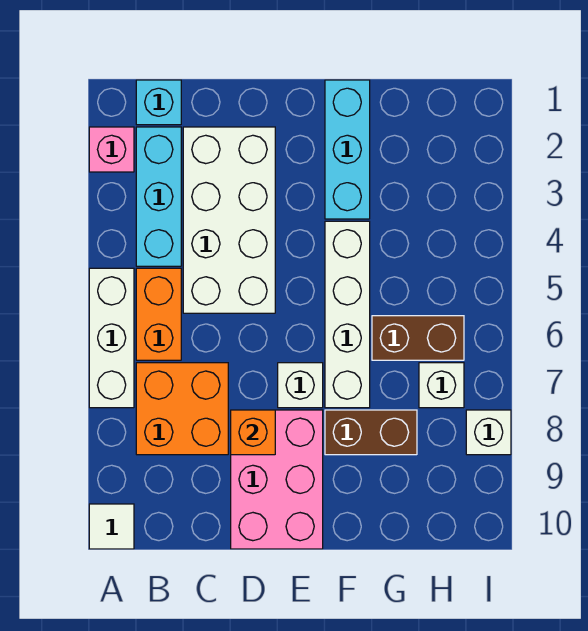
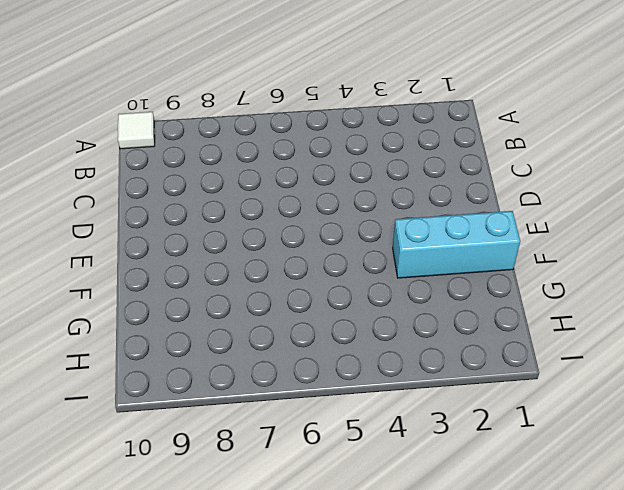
none -> pink 1x1 brick [89,127,134,172]
none -> white 1x3 brick [89,268,134,408]
none -> cyan 1x1 brick [136,80,181,125]

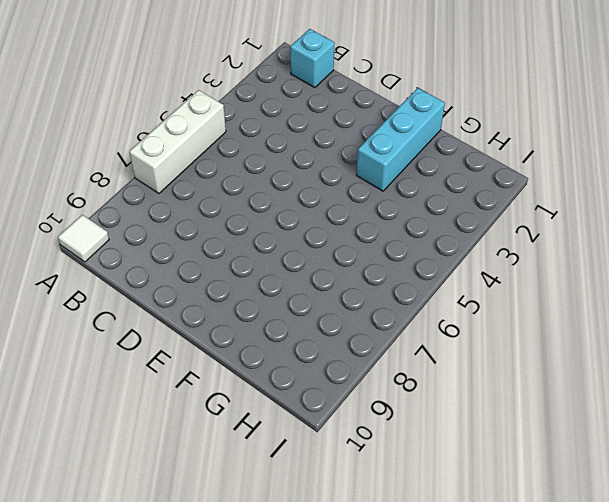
none -> pink 1x1 brick [89,127,134,172]
none -> cyan 1x3 brick [136,127,181,266]
none -> orange 1x2 brick [136,268,181,360]

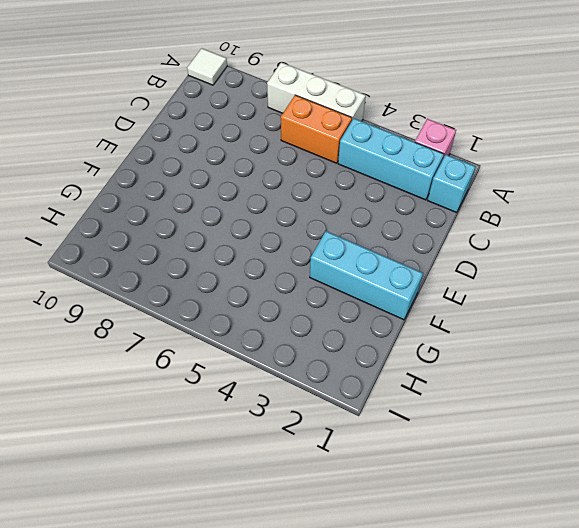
none -> orange 2x2 brick [136,363,228,455]
none -> white 2x4 brick [183,127,275,313]
none -> pink 2x3 brick [231,410,323,549]

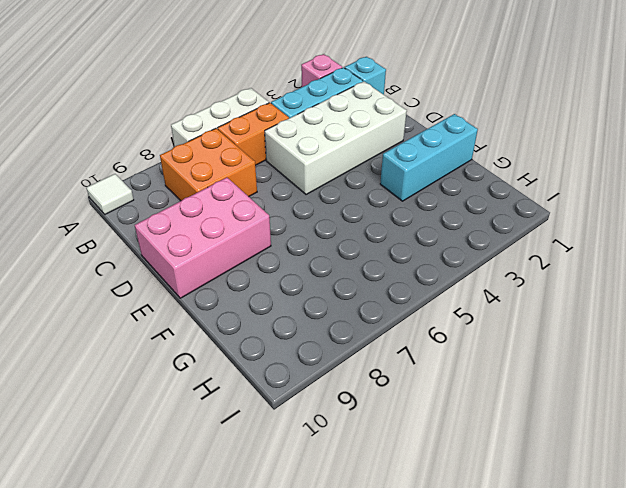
none -> white 1x1 brick [278,363,323,408]
none -> white 1x4 brick [325,221,370,408]
none -> brown 1x2 brick [325,410,417,455]

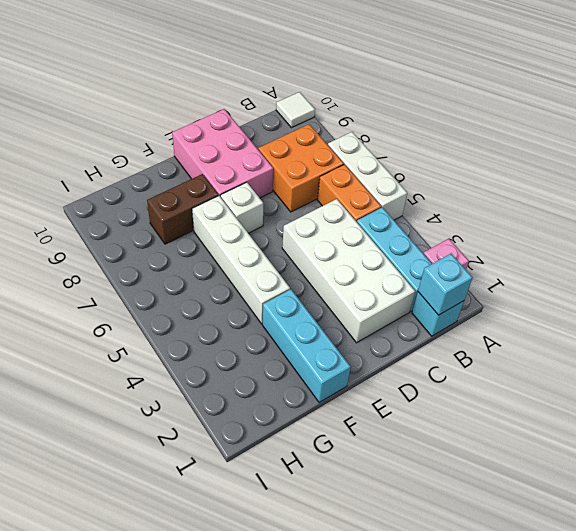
cyan 1x1 brick [418,254,473,315] -> none
none -> brown 1x2 brick [372,316,464,360]
none -> white 1x1 brick [419,363,464,408]
none -> white 1x1 brick [466,410,511,455]

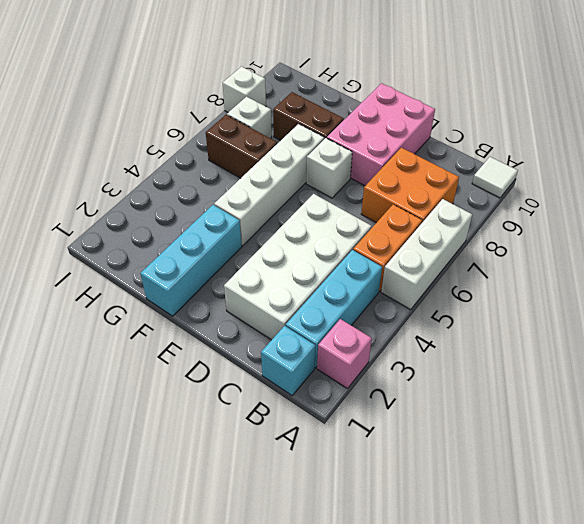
none -> orange 1x1 brick [231,410,275,455]

